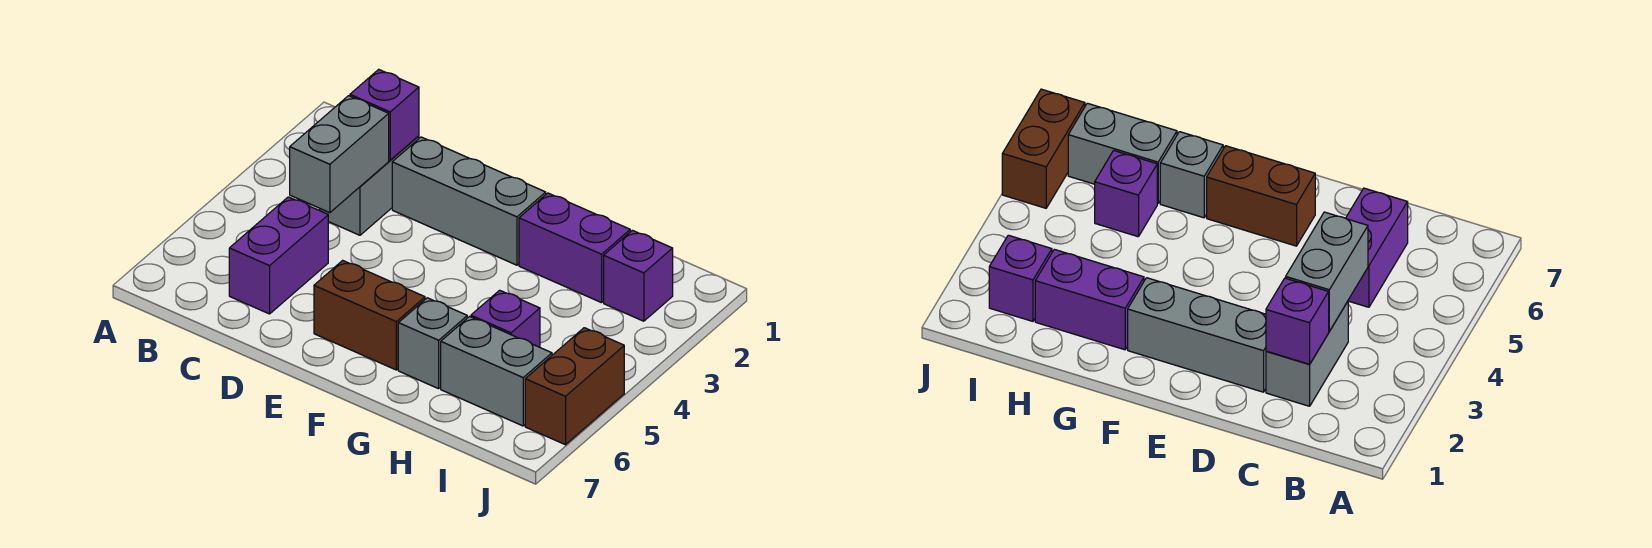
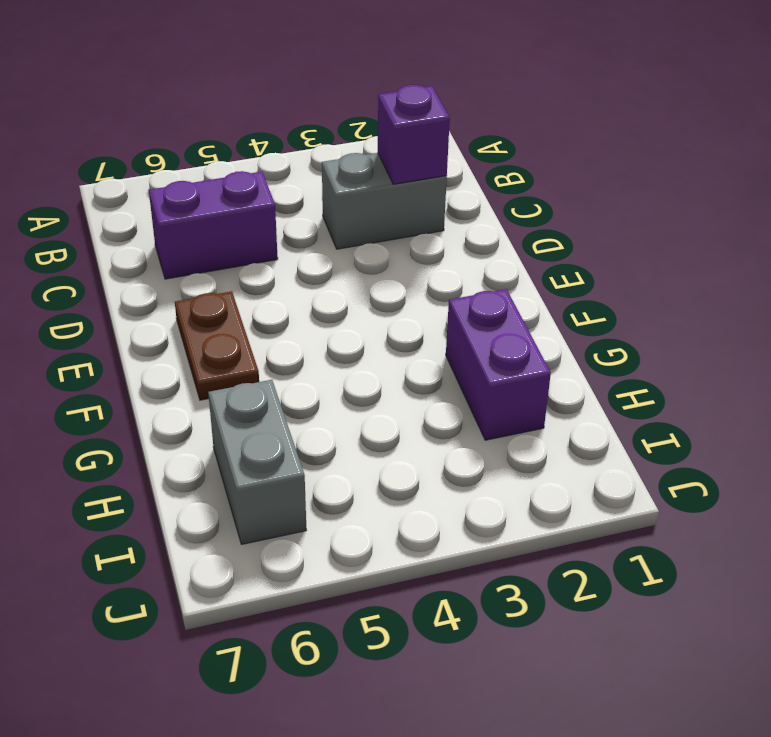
brown 1x2 plate [175,291,259,400] -> brown 1x2 brick [314,260,425,370]
none -> grey 1x3 brick [392,137,546,265]
none -> grey 1x1 brick [398,298,467,389]
none -> purple 1x1 brick [471,290,540,347]

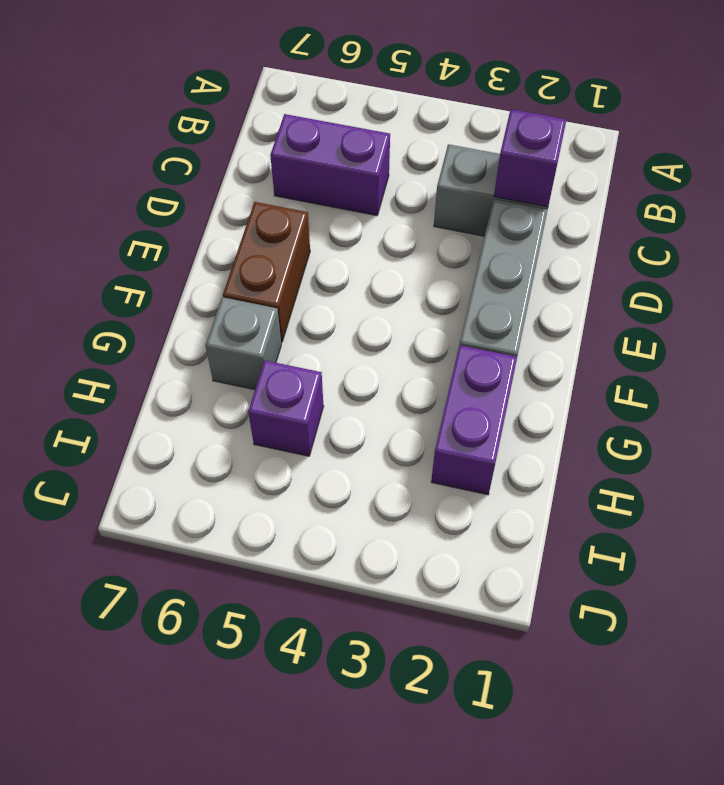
none -> grey 1x2 brick [441,317,552,426]
none -> purple 1x1 brick [604,230,673,321]
none -> brown 1x2 brick [525,328,624,445]

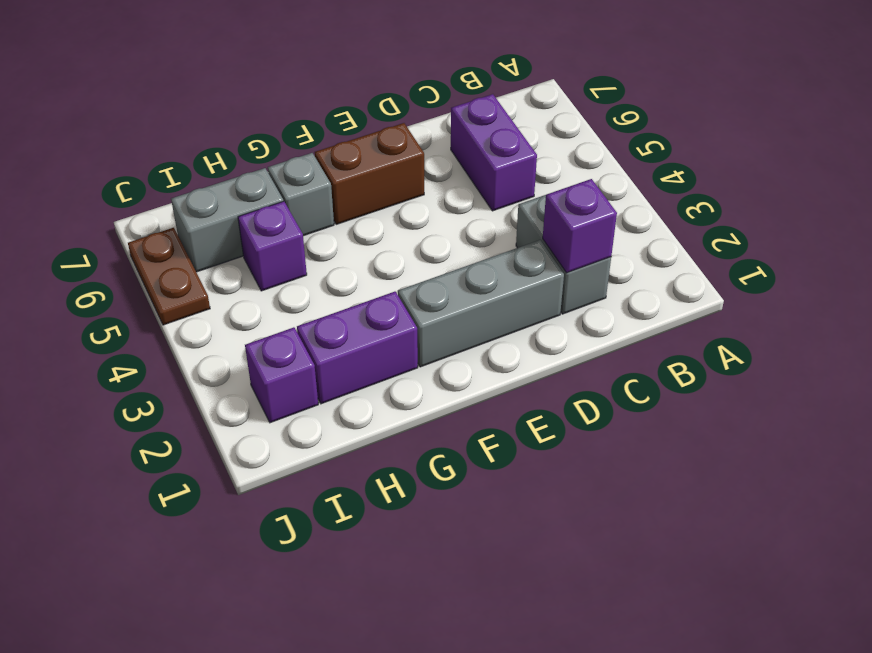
brown 1x2 plate [128,228,210,325] -> brown 1x2 brick [525,328,624,445]
none -> grey 1x2 brick [290,96,389,213]

